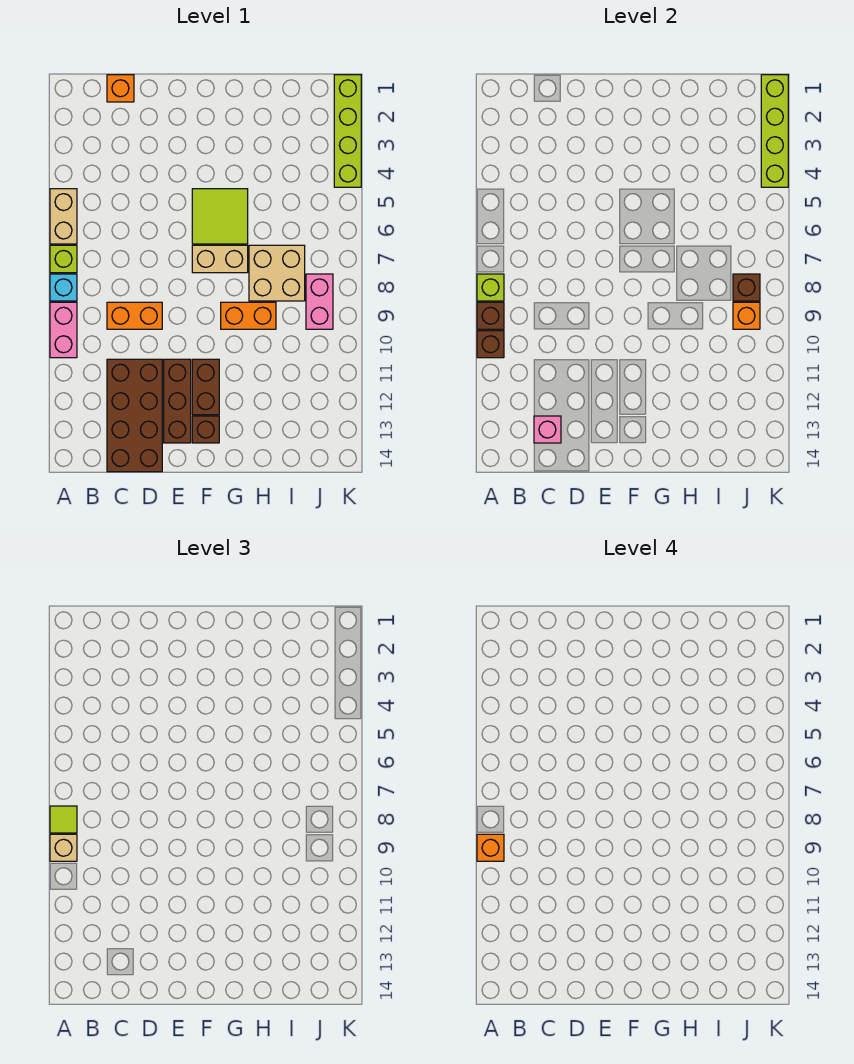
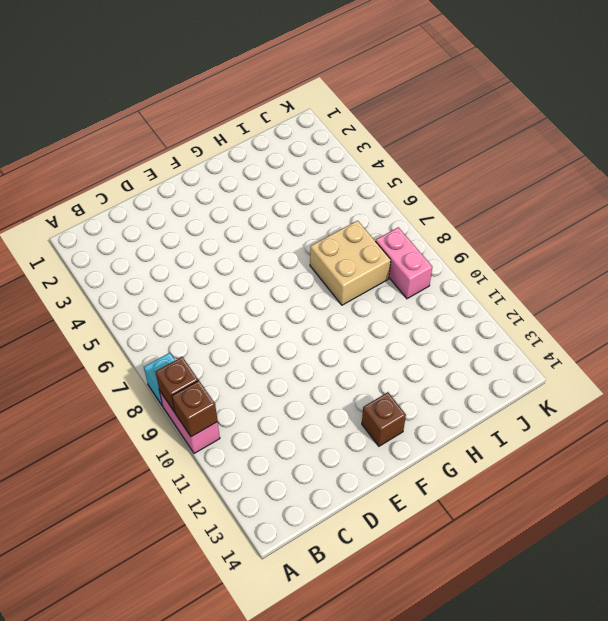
none -> tan 1x2 brick [50,189,77,244]
none -> lime 1x1 brick [50,245,77,273]
none -> orange 1x1 brick [107,75,134,102]

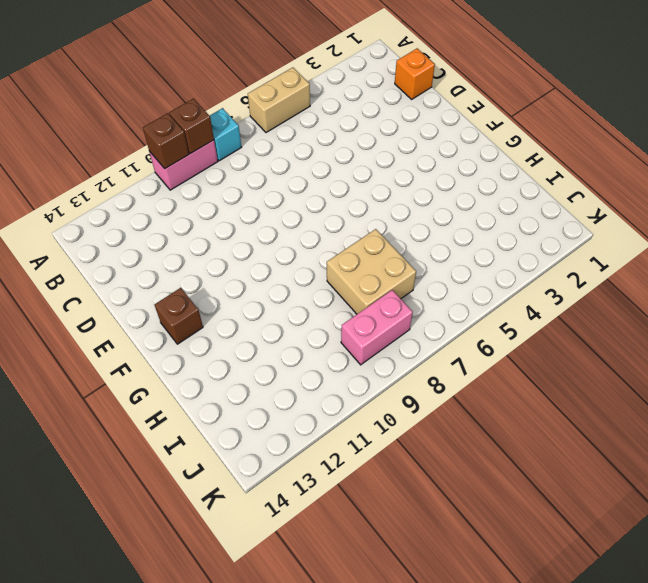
none -> lime 1x1 brick [50,245,77,273]
none -> orange 1x2 brick [107,302,162,329]
none -> brown 2x4 brick [107,359,162,472]

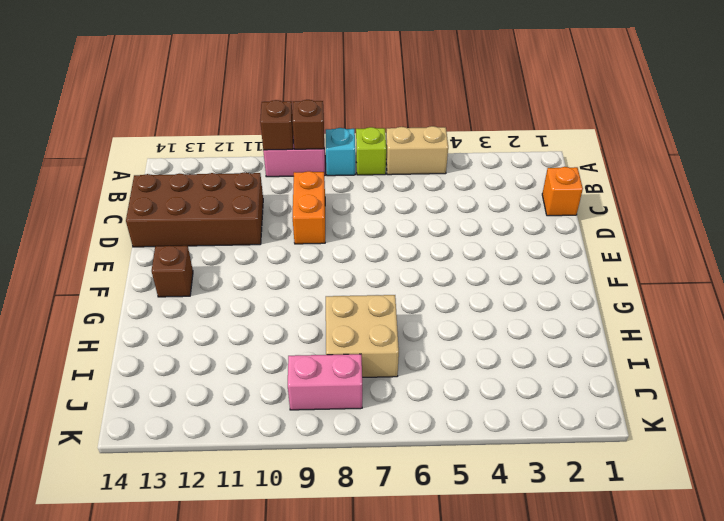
none -> brown 1x3 brick [164,359,191,443]
none -> lime 2x2 tile [192,189,248,244]
none -> tan 1x2 brick [192,245,248,273]

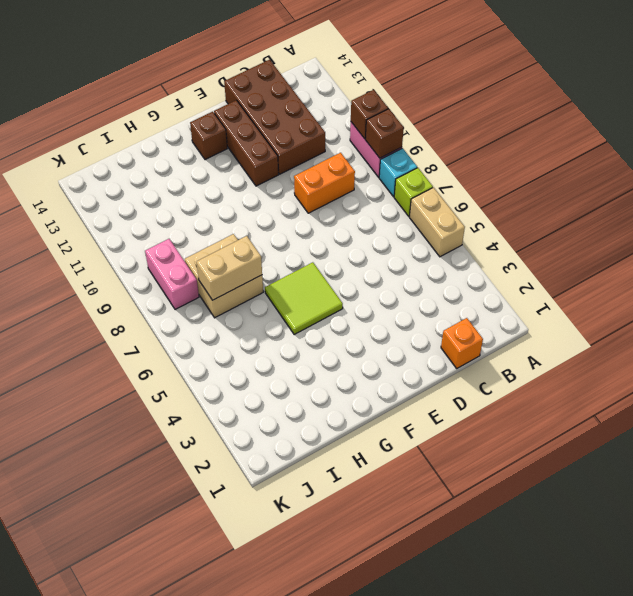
tan 1x2 brick [196,236,262,300] -> tan 1x2 brick moved to [192,245,248,273]
none -> brown 1x2 brick [192,359,219,415]
none -> orange 1x2 brick [221,302,276,329]
none -> lime 1x4 brick [334,75,361,187]

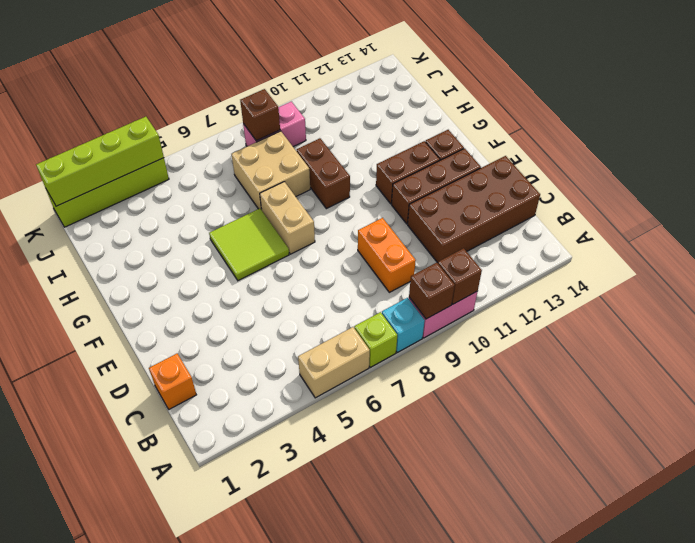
brown 1x2 brick [297,138,350,209] -> orange 1x2 brick [221,302,276,329]
none -> lime 1x1 brick [477,274,504,301]
none -> pink 1x1 brick [534,416,561,443]
none -> orange 1x1 brick [733,302,760,329]

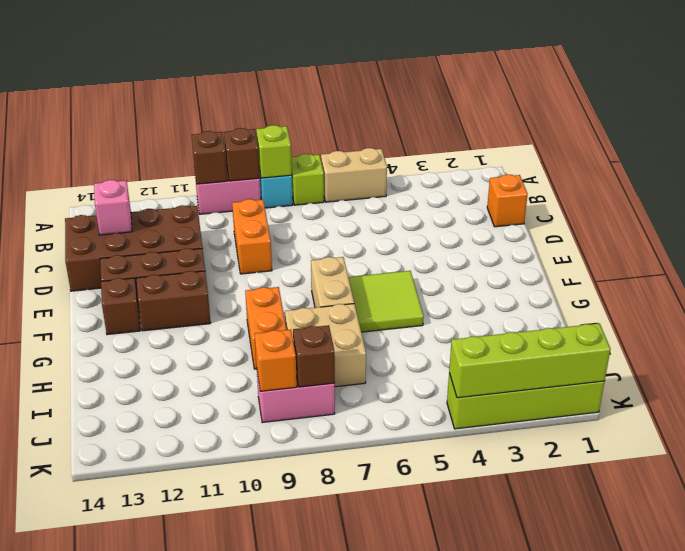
none -> lime 1x1 tile [50,806,77,833]
none -> tan 1x1 brick [50,834,77,861]
none -> orange 1x1 brick [477,834,504,861]

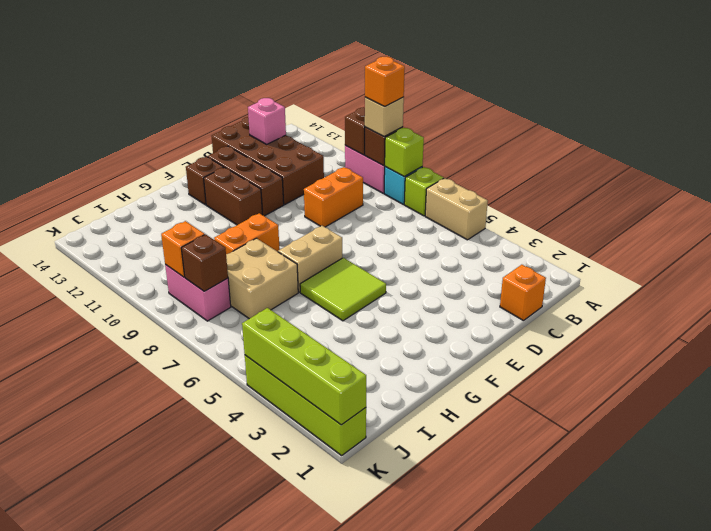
none -> lime 1x1 tile [50,806,77,833]

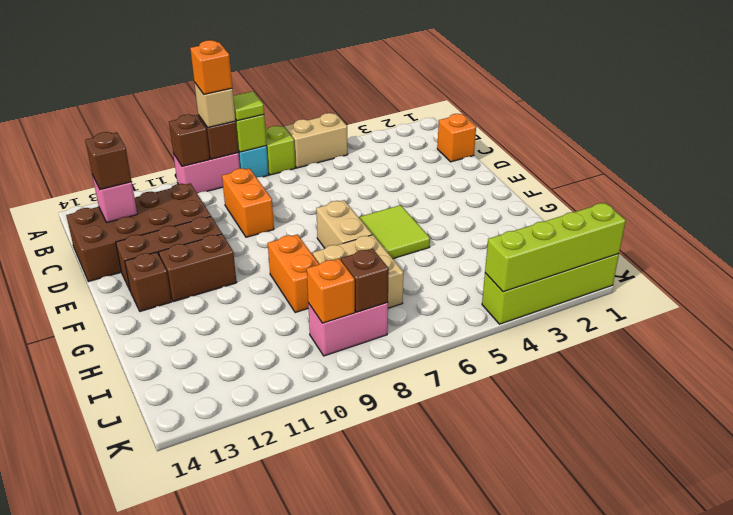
brown 1x1 brick [85,132,132,190] -> none

